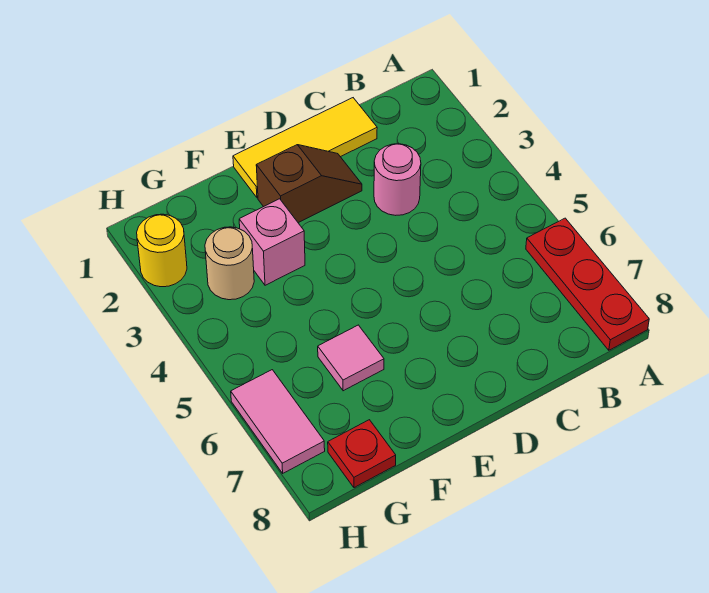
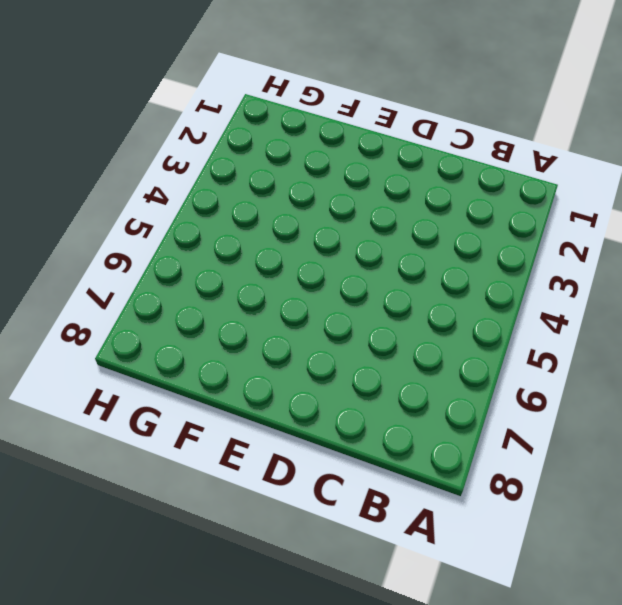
none -> red 1x3 plate [526,218,649,350]
none -> yellow 1x3 tile [233,98,377,198]

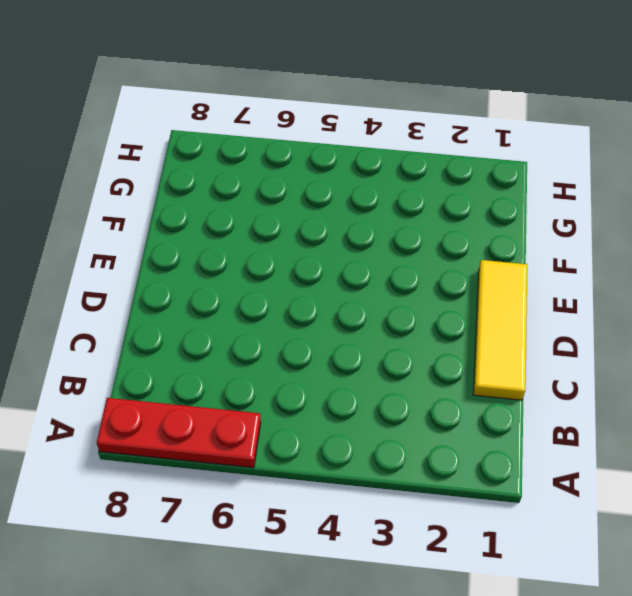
none -> pink 1x1 round brick [374,144,421,215]
none -> brown 1x2 slope [256,145,362,223]

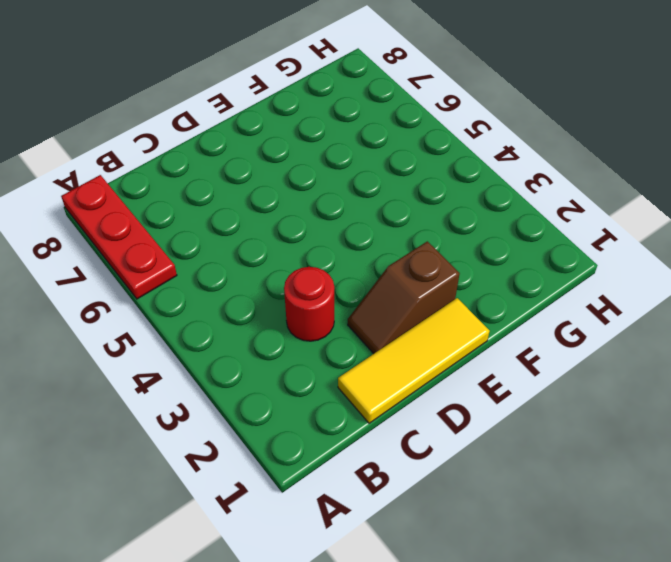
red 1x1 round brick [284,267,334,341] -> pink 1x1 round brick [374,144,421,215]
none -> pink 1x1 brick [239,199,305,285]
none -> pink 1x1 tile [318,325,384,391]

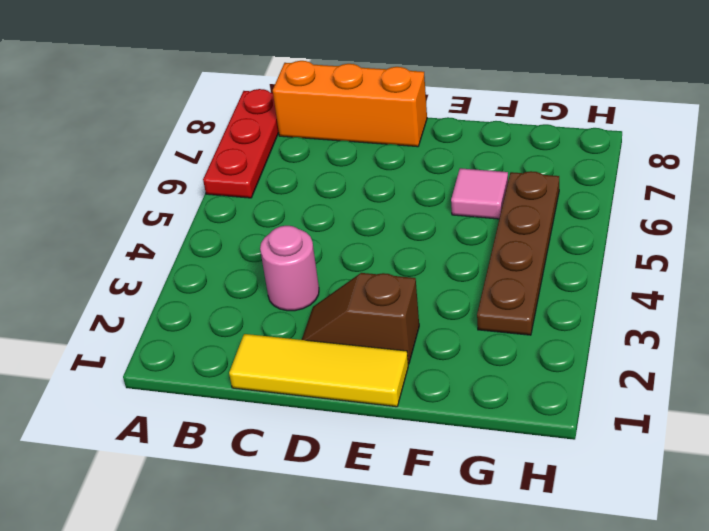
orange 1x3 brick [273,61,427,147] -> none
brown 1x4 plate [477,171,559,335] -> tan 1x1 round brick [205,227,254,300]
none -> pink 1x1 brick [239,199,305,285]
none -> red 1x1 plate [328,420,396,488]

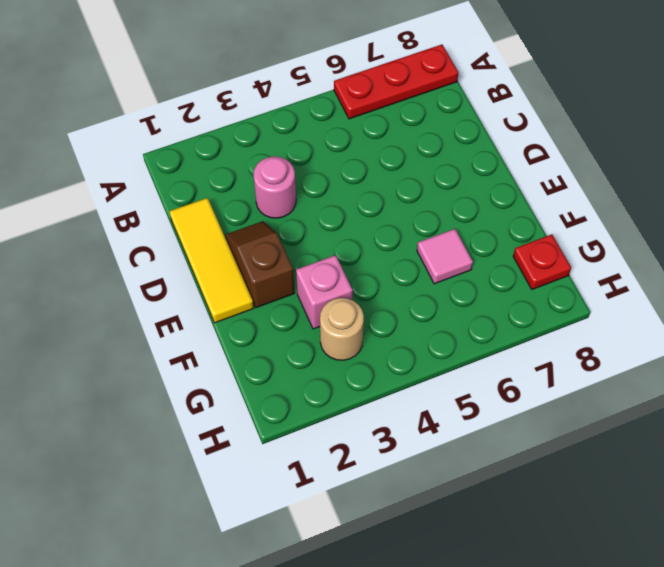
none -> yellow 1x1 round brick [137,214,187,287]
none -> pink 1x2 tile [231,370,325,473]

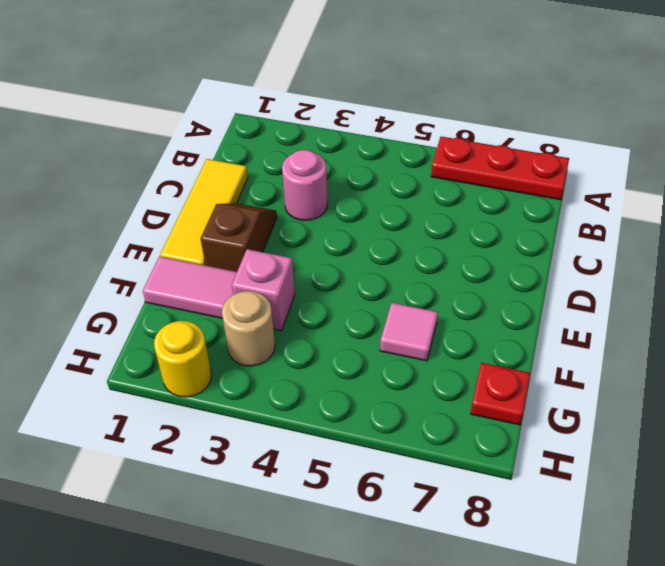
pink 1x2 tile [143,257,237,318] -> pink 1x2 tile moved to [231,370,325,473]

